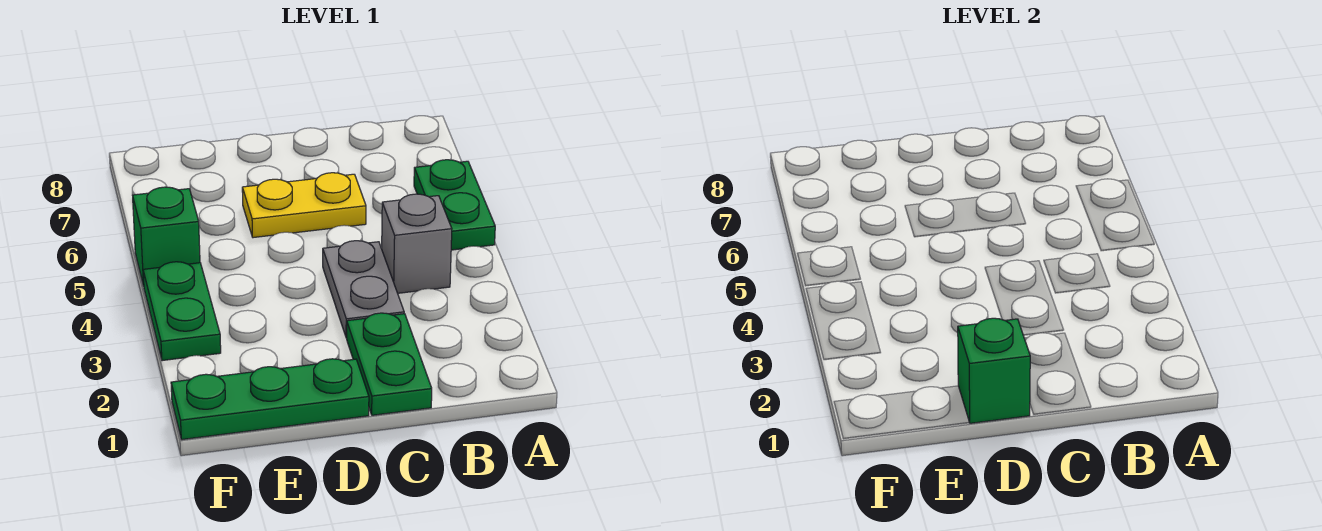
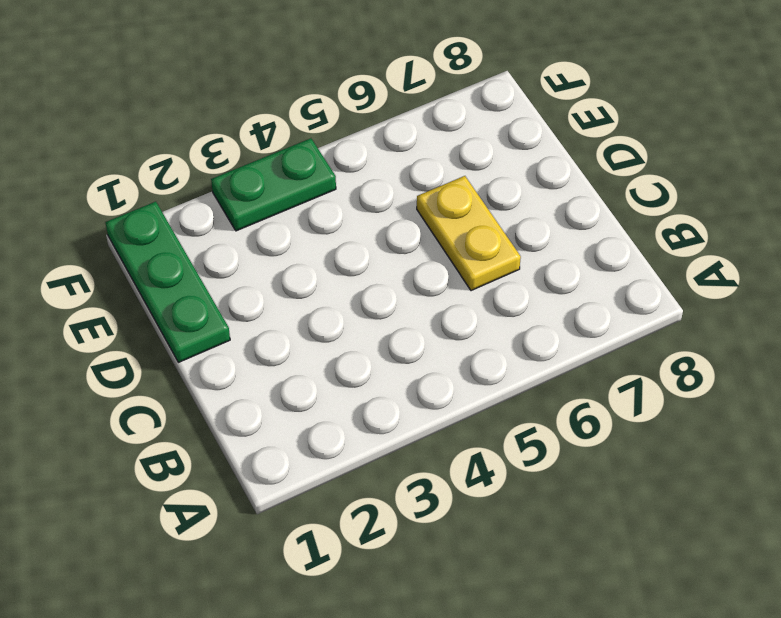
none -> green 1x2 plate [414,160,495,250]
none -> grey 1x1 brick [382,194,452,293]

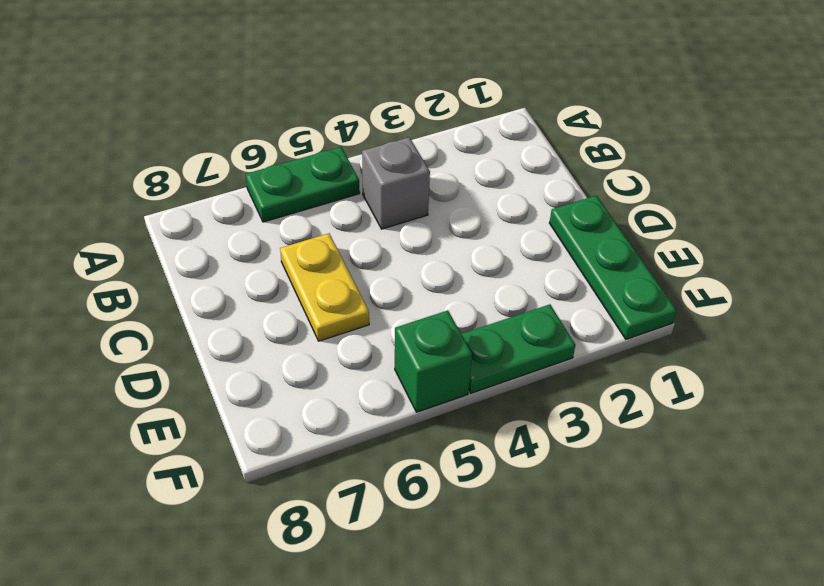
none -> green 1x2 plate [347,313,432,415]
none -> grey 1x2 plate [323,241,404,338]

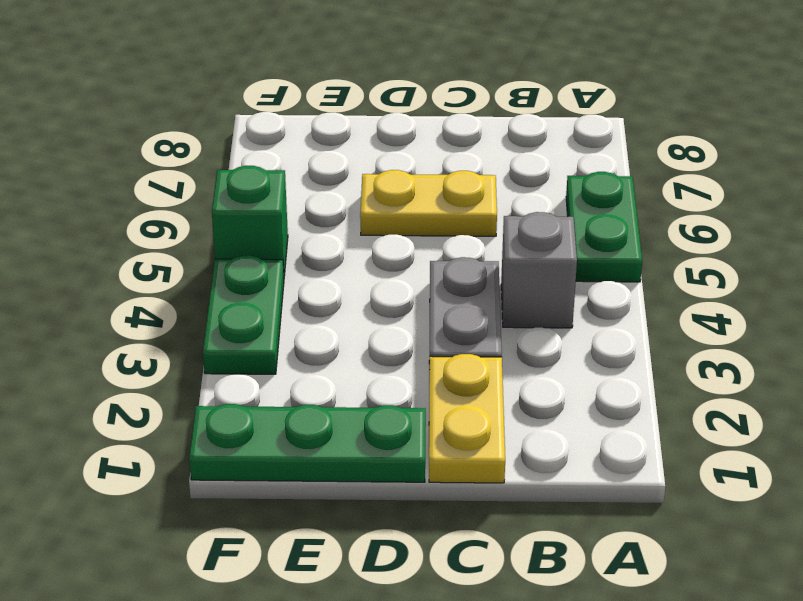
yellow 1x2 plate [429,354,505,483] -> green 1x2 plate [347,313,432,415]
none -> green 1x1 brick [958,318,1030,423]

